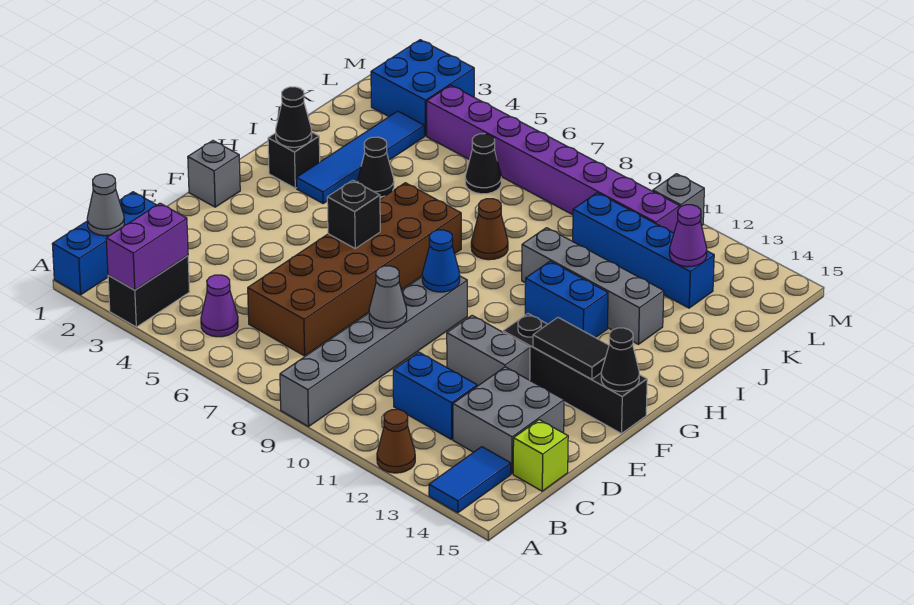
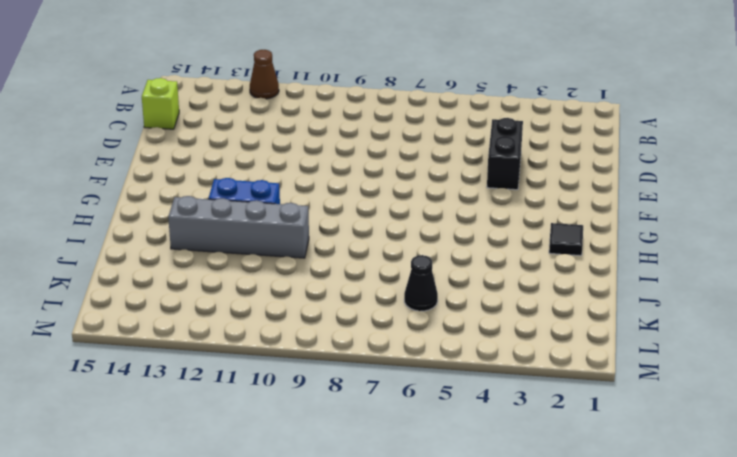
black 1x2 brick [487,118,523,190] -> black 1x2 brick moved to [108,256,190,327]
black 1x1 tile [549,223,583,256] -> black 1x1 brick [268,132,320,188]
none -> blue 1x3 brick [52,192,156,295]
none -> grey 1x6 brick [280,276,467,427]
none -> blue 1x2 tile [429,447,511,513]
none -> purple 1x1 cone [201,275,238,337]

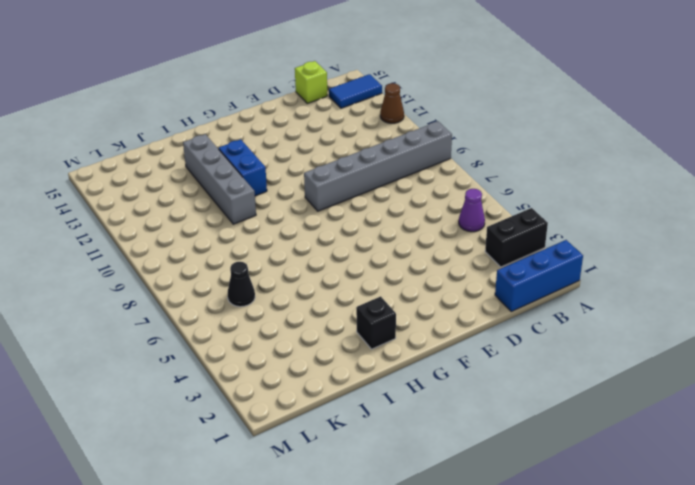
none -> brown 2x6 brick [248,183,461,356]
none -> blue 1x2 brick [393,352,477,440]
none -> grey 2x2 brick [453,367,564,474]
none -> grey 1x2 brick [447,315,530,386]

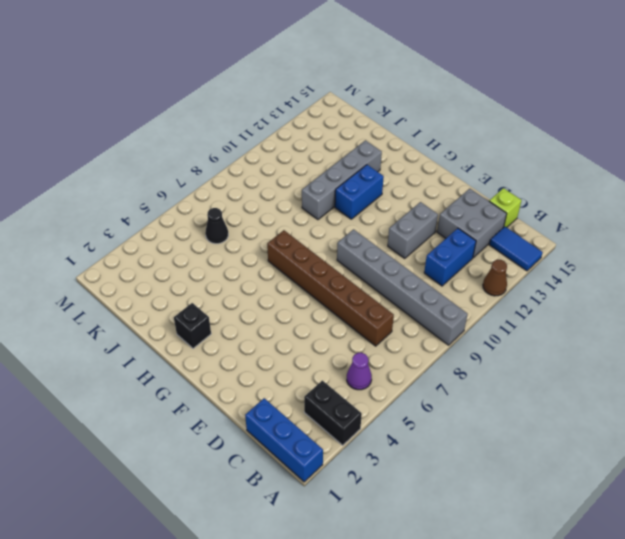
brown 1x6 brick [267,230,394,346] -> brown 2x6 brick [248,183,461,356]
none -> grey 1x1 brick [188,141,240,207]
none -> black 1x4 brick [503,314,647,434]
none -> blue 1x4 tile [296,111,424,203]
none -> black 1x1 cone [358,137,394,197]

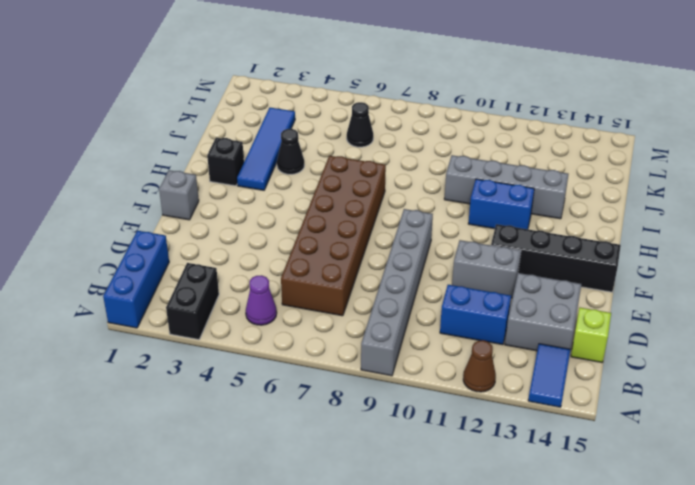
none -> brown 1x1 cone [471,199,508,260]
none -> blue 1x4 brick [573,193,714,308]
none -> blue 2x2 brick [371,40,474,136]
none -> purple 1x8 brick [427,85,680,233]

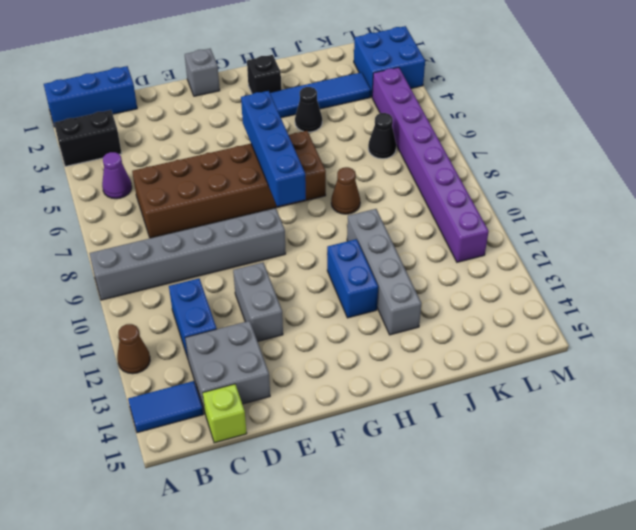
blue 1x4 brick [241,91,306,206] -> blue 1x4 brick moved to [573,193,714,308]
none -> black 1x4 brick [503,314,647,434]
none -> grey 1x1 brick [653,174,704,226]
none -> purple 1x2 brick [106,203,188,290]
none -> grey 1x1 cone [87,174,124,236]

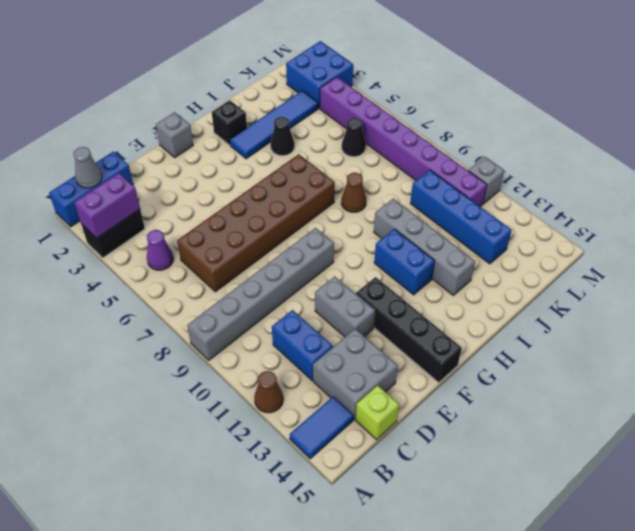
none -> grey 1x1 cone [369,266,407,329]
none -> black 1x1 brick [327,180,380,248]
none -> blue 1x1 cone [422,230,460,292]
none -> black 1x2 tile [533,318,609,379]

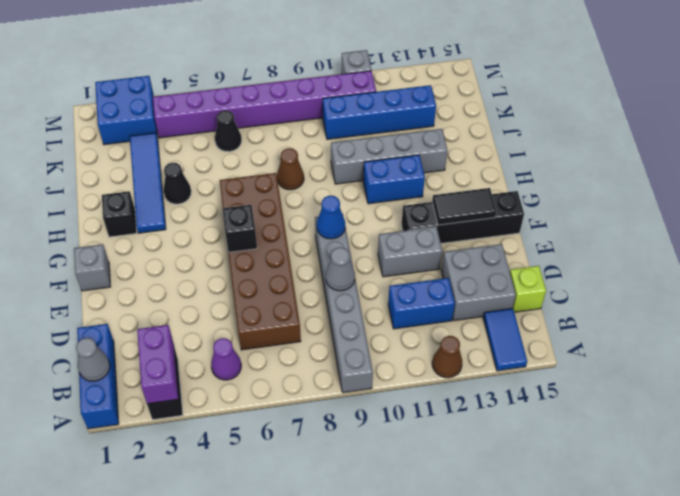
none -> black 1x1 cone [601,328,639,391]
none -> black 1x1 cone [276,87,312,147]
none -> purple 1x1 cone [669,205,707,267]

